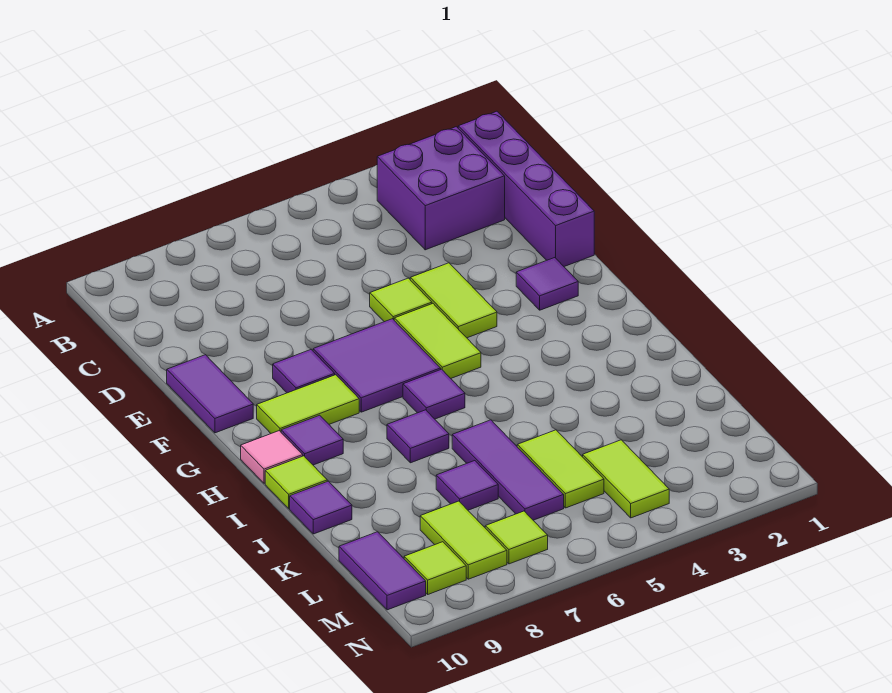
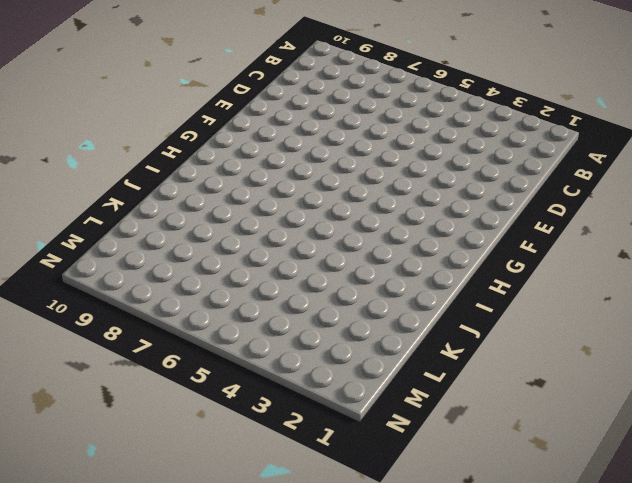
none -> purple 1x4 brick [458,111,594,267]
none -> purple 2x2 brick [377,127,505,250]
none -> lime 1x2 tile [410,263,497,338]

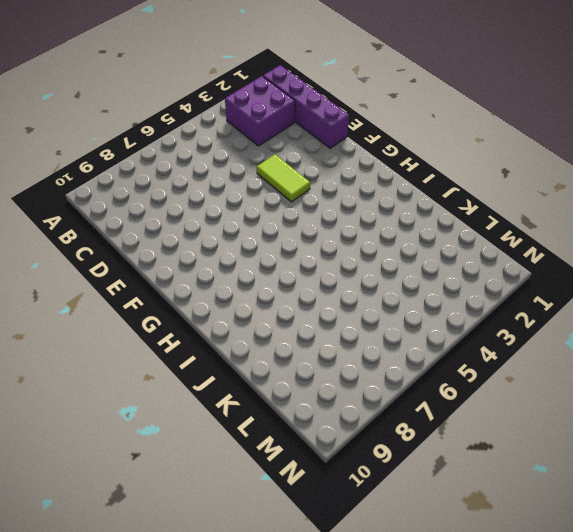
none -> lime 1x1 tile [370,278,432,322]
none -> purple 1x2 tile [167,355,253,433]
none -> purple 1x1 tile [516,258,578,310]

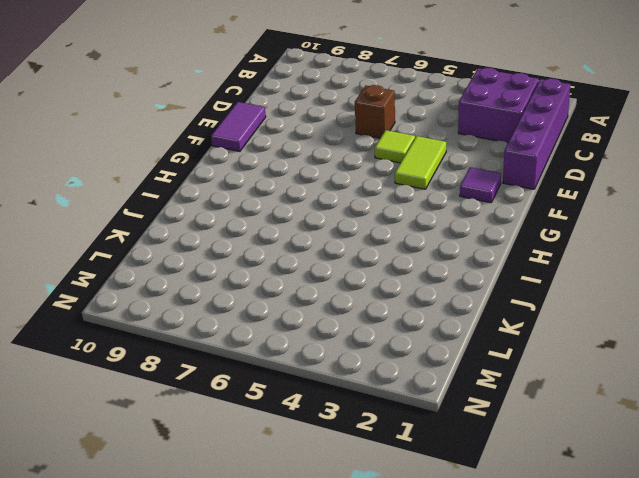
brown 1x1 brick [355,85,395,138] -> none
none -> lime 1x2 tile [394,304,481,378]
none -> purple 2x2 tile [313,319,441,412]
none -> purple 1x1 tile [273,350,335,393]

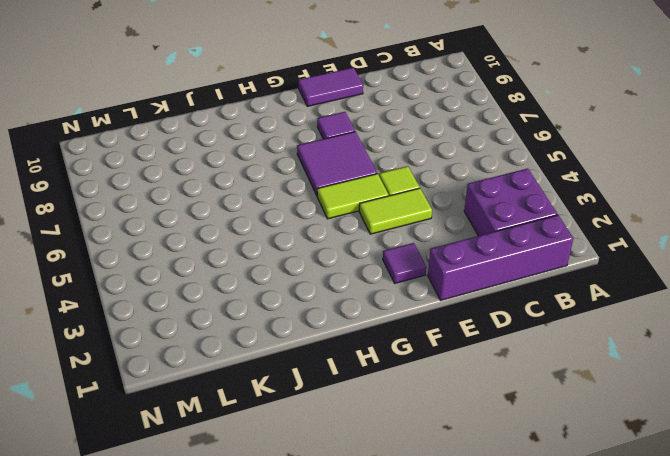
none -> lime 1x2 tile [257,375,359,433]
none -> purple 1x1 tile [403,369,465,419]
none -> purple 1x1 tile [281,415,343,465]

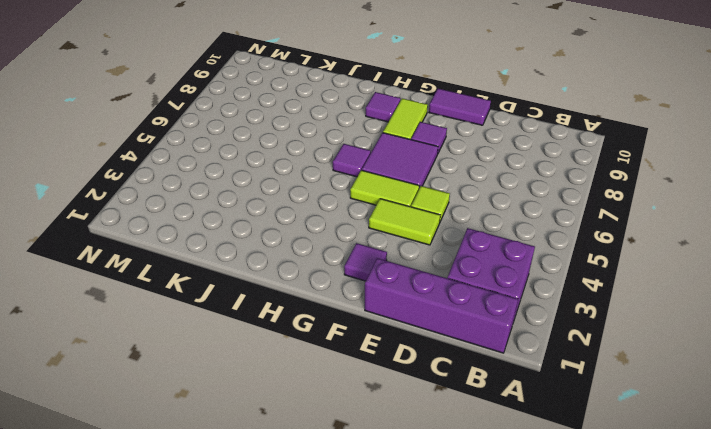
none -> pink 1x1 tile [241,431,303,483]
none -> purple 1x1 tile [387,410,449,463]
none -> lime 1x1 tile [265,456,327,509]

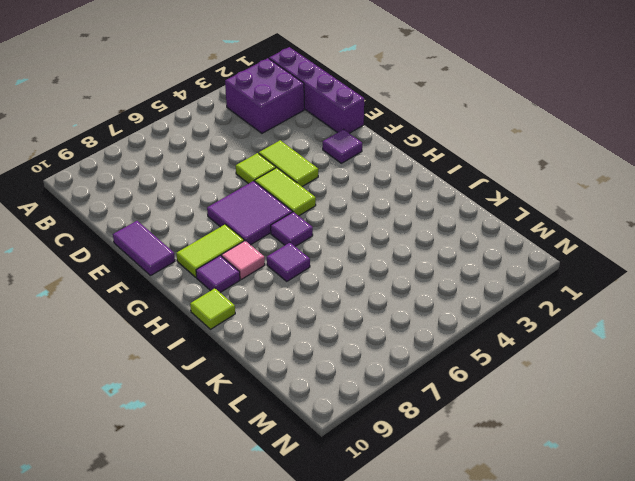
pink 1x1 tile [221,241,265,279] -> pink 1x1 tile moved to [241,431,303,483]
none -> purple 1x1 tile [273,350,335,393]
none -> purple 1x3 tile [452,420,564,520]
none -> purple 1x1 tile [290,481,352,534]

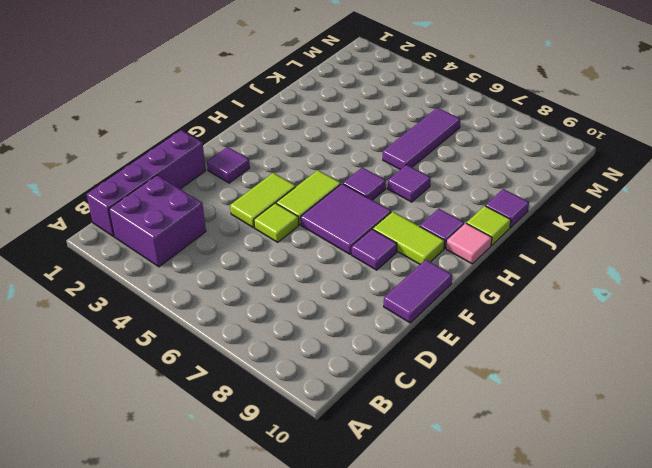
none -> lime 1x2 tile [517,430,604,508]
none -> purple 1x1 tile [436,461,498,510]
none -> lime 1x2 tile [583,440,669,518]

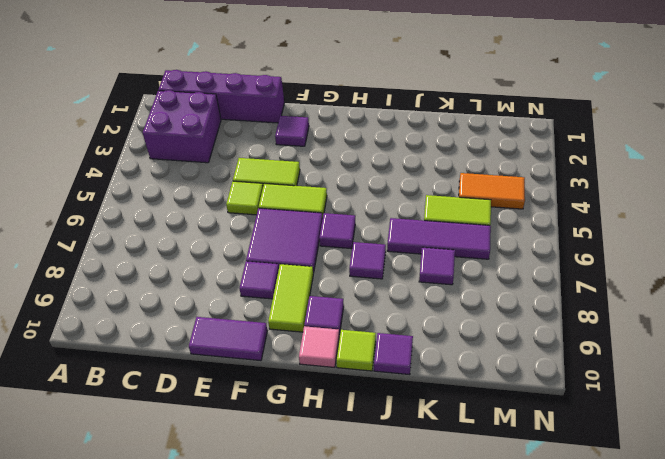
orange 1x2 tile [459,173,525,209] -> lime 1x2 tile [583,440,669,518]
none -> lime 1x2 tile [420,501,507,579]
none -> purple 1x2 tile [339,532,426,610]
none -> lime 1x1 tile [485,511,548,564]

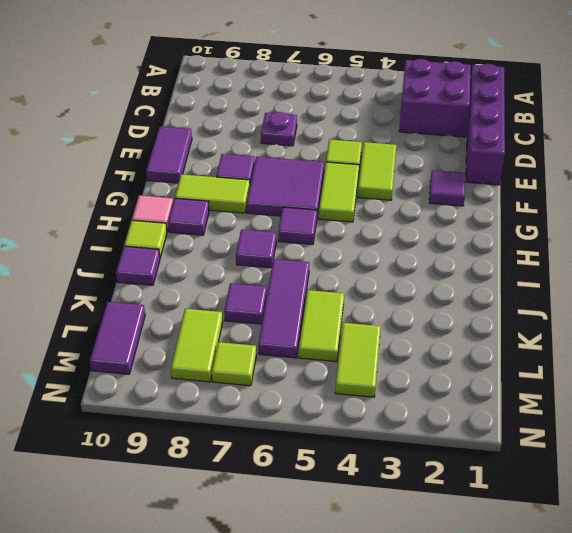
purple 1x1 plate [261,112,297,146] -> none
none -> lime 1x1 tile [404,542,466,594]

